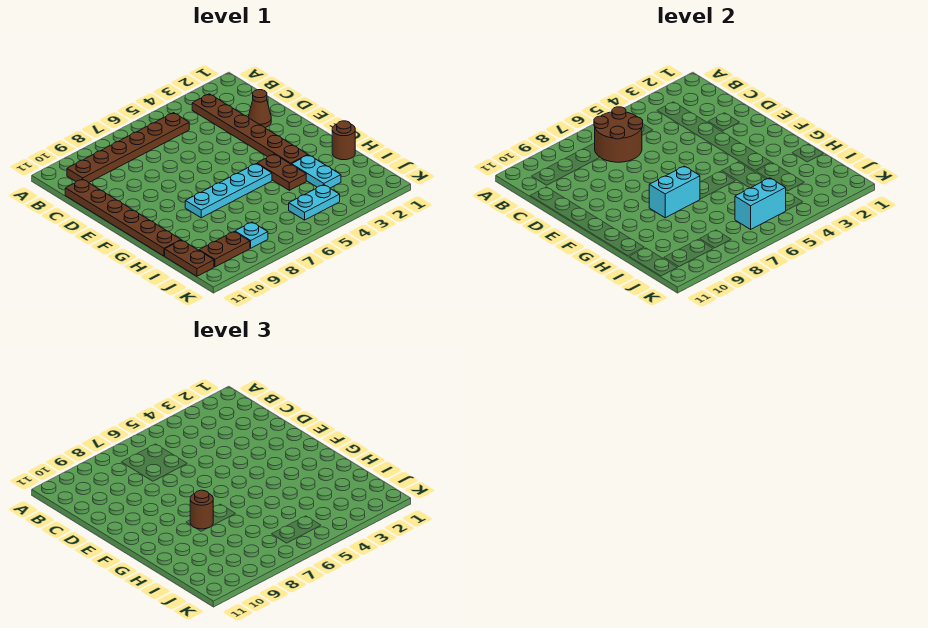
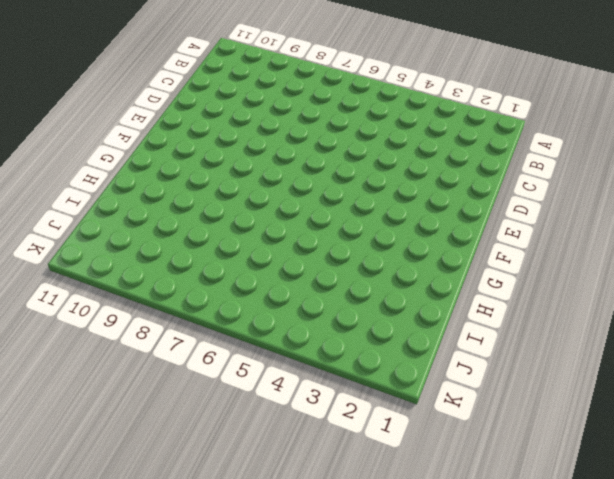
none -> brown 1x6 plate [192,94,308,165]
none -> brown 1x6 plate [67,113,189,183]
none -> brown 1x6 plate [65,179,181,256]

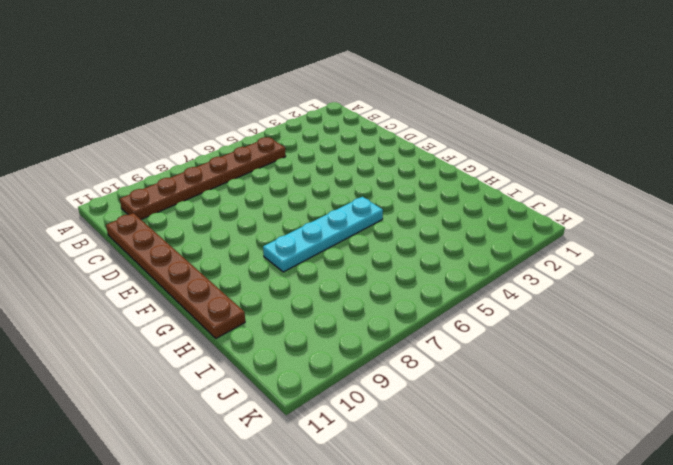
none -> brown 1x6 plate [192,94,308,165]
none -> brown 1x1 cone [248,90,271,128]
none -> brown 1x2 plate [257,154,306,190]

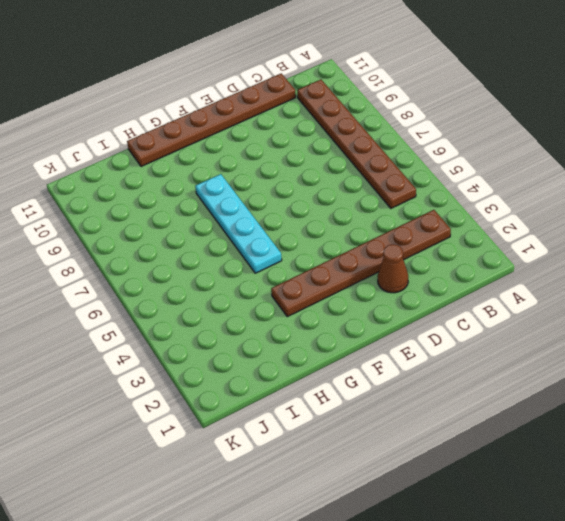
none -> brown 1x2 plate [257,154,306,190]
none -> brown 1x1 round brick [332,121,355,160]
none -> cyan 1x2 plate [292,155,341,188]

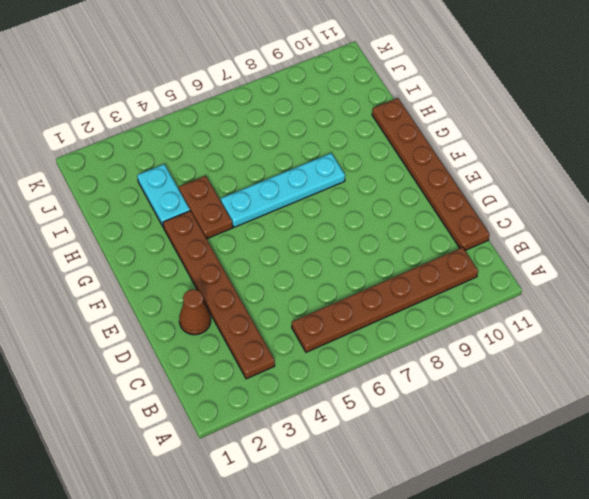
none -> brown 1x1 round brick [332,121,355,160]
none -> brown 1x2 plate [165,240,214,276]
none -> cyan 1x2 plate [289,185,340,220]

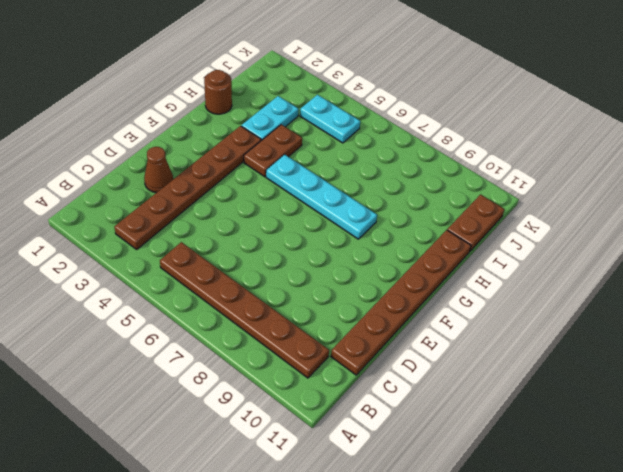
none -> cyan 1x1 plate [235,222,268,248]
none -> brown 1x2 plate [199,232,250,267]
none -> brown 2x2 round brick [594,107,643,162]

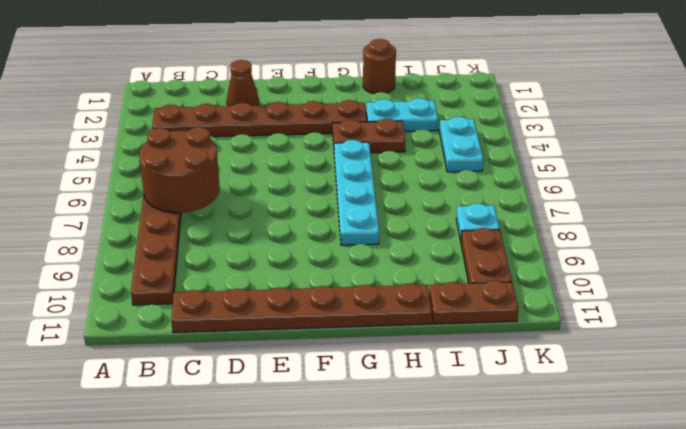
none -> cyan 1x2 brick [649,166,700,218]
none -> cyan 1x2 brick [735,178,786,229]
none -> brown 1x1 round brick [190,490,213,529]

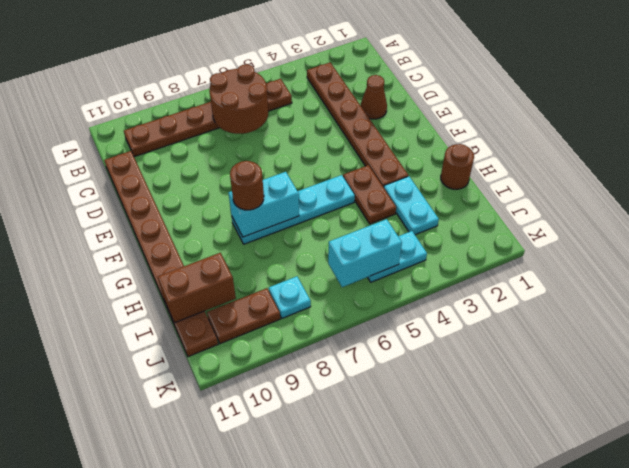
brown 1x2 brick [158,253,236,323] -> none

